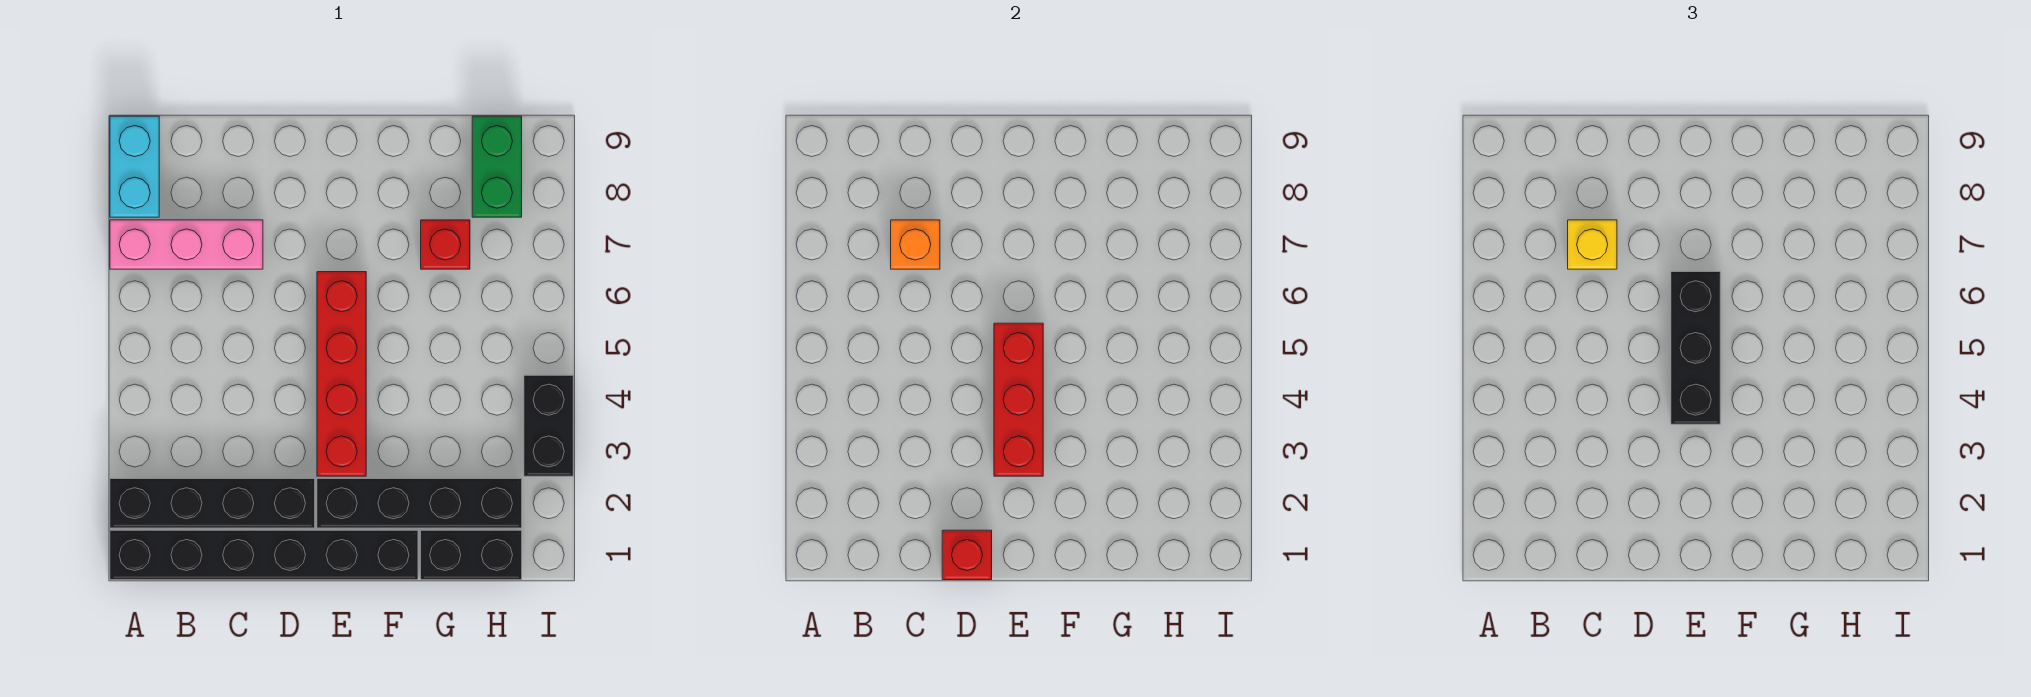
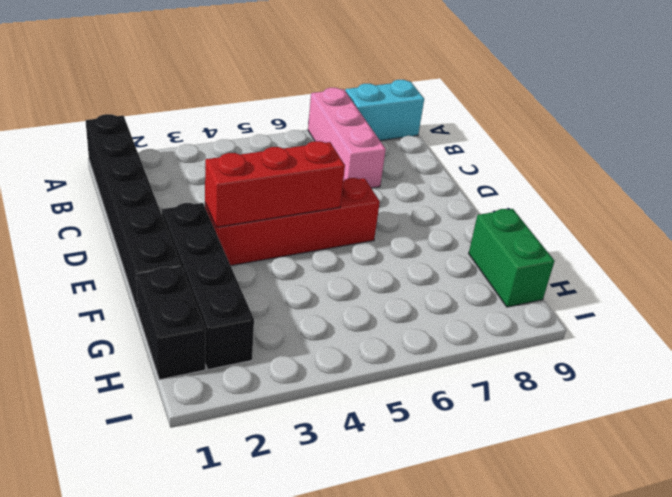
green 1x2 brick [469,209,554,307] -> green 1x2 brick turned to [472,116,522,217]
none -> black 1x4 brick [110,479,315,528]
none -> red 1x1 brick [421,220,470,269]
none -> black 1x2 brick [524,375,573,476]

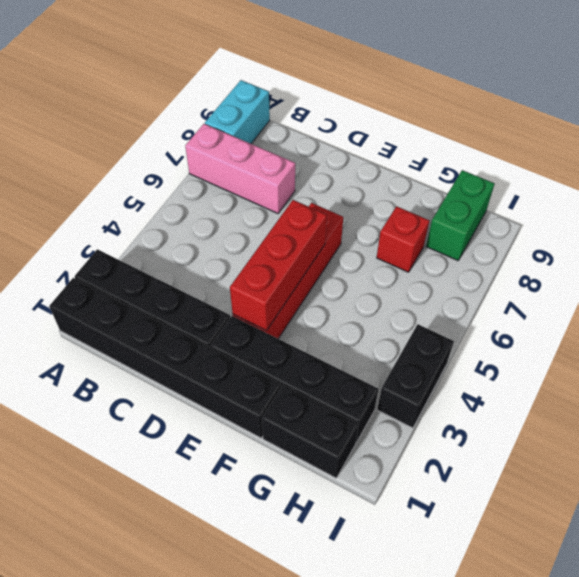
none -> orange 1x1 brick [891,220,940,269]
none -> red 1x1 brick [942,530,992,580]
none -> yellow 1x1 brick [1568,220,1617,269]

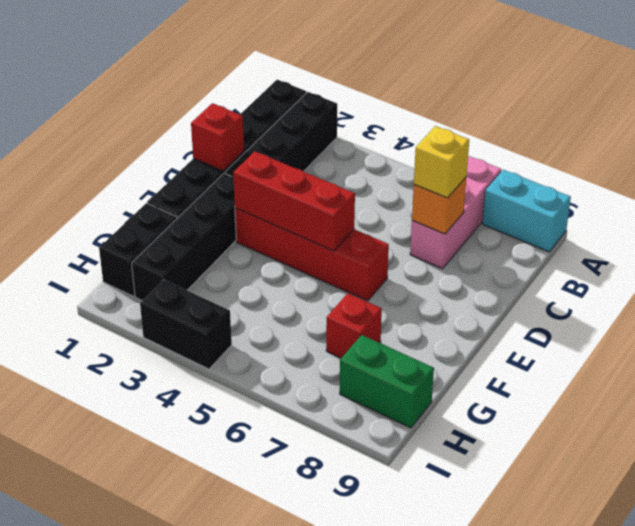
none -> black 1x3 brick [1671,272,1720,424]

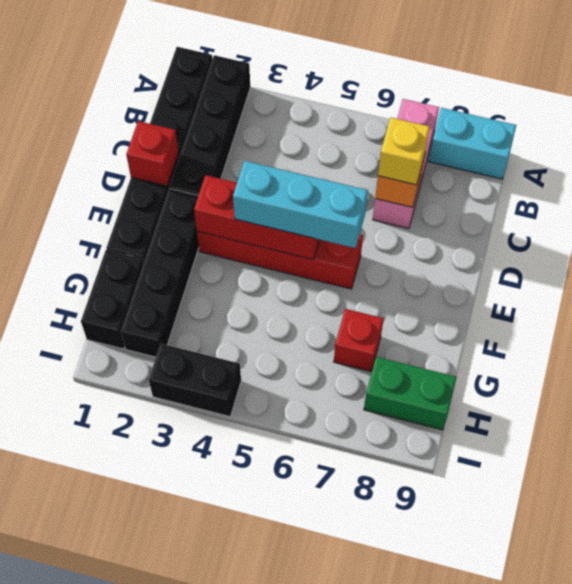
cyan 1x3 brick [233,161,368,248] -> black 1x3 brick [1671,272,1720,424]

